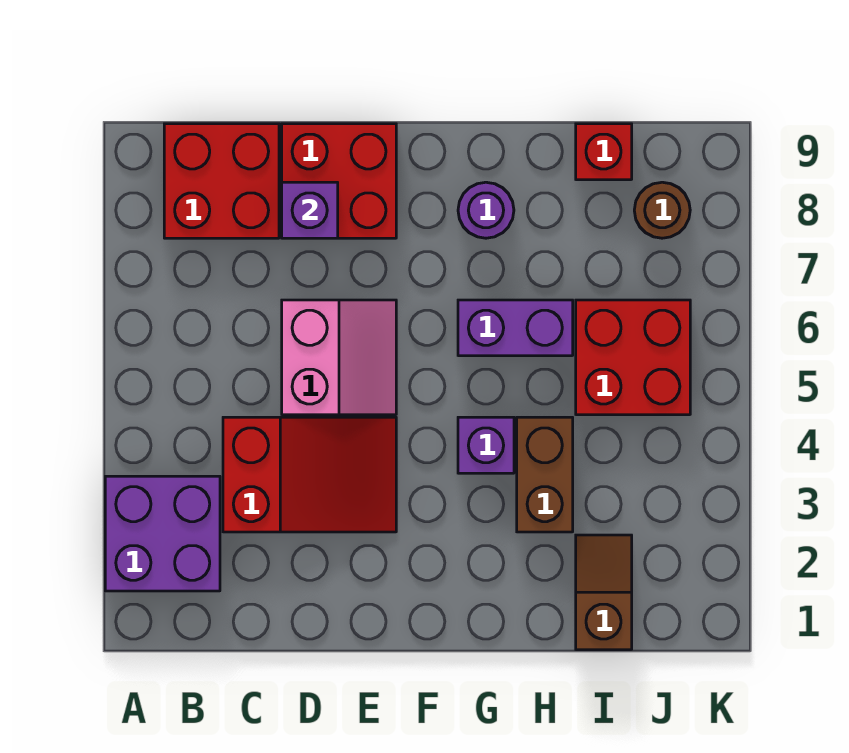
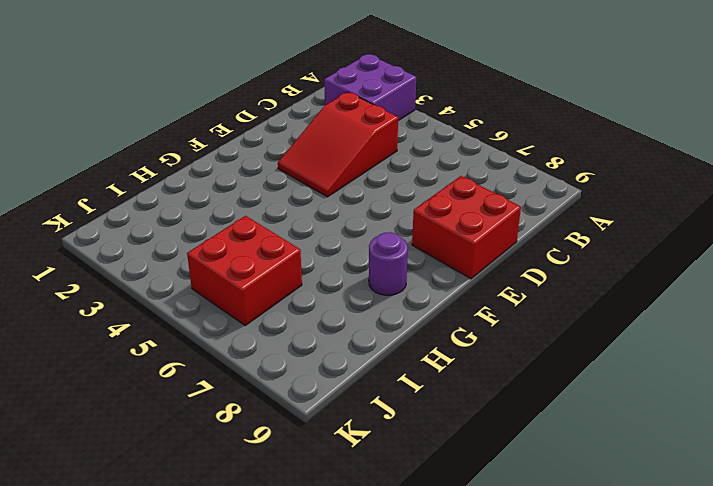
none -> red 2x2 brick [164,124,279,238]
none -> pink 2x2 slope [282,300,396,415]
none -> purple 1x1 brick [458,417,514,473]

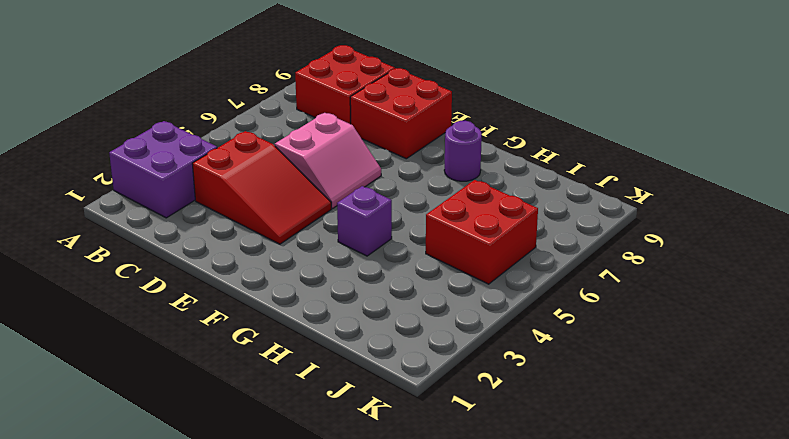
none -> purple 1x2 brick [458,300,573,356]
none -> brown 1x2 brick [517,417,573,532]
none -> brown 1x2 slope [576,535,632,650]

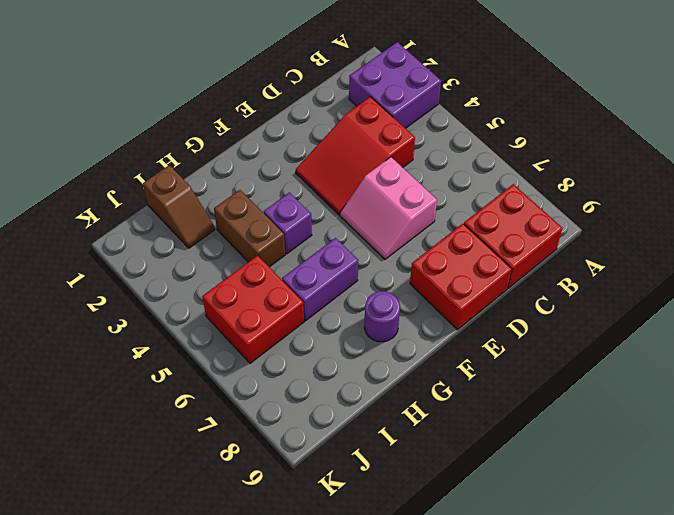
none -> red 1x1 brick [576,124,632,180]
none -> brown 1x1 round brick [634,182,690,238]
none -> purple 1x1 brick [282,182,338,238]

